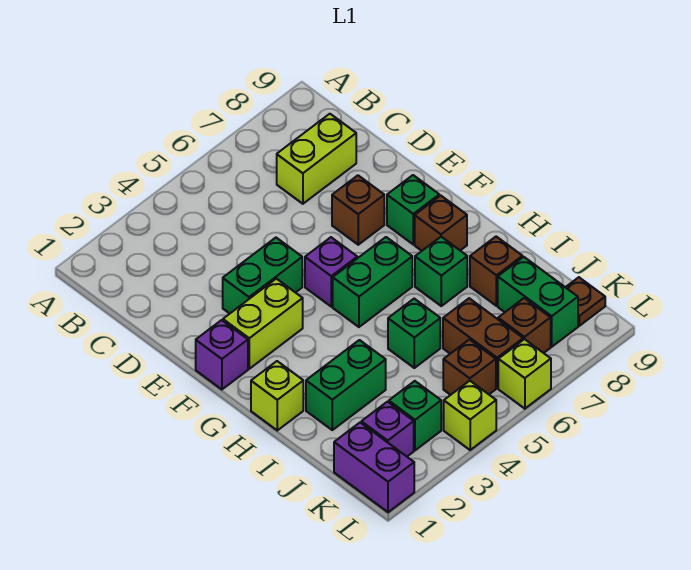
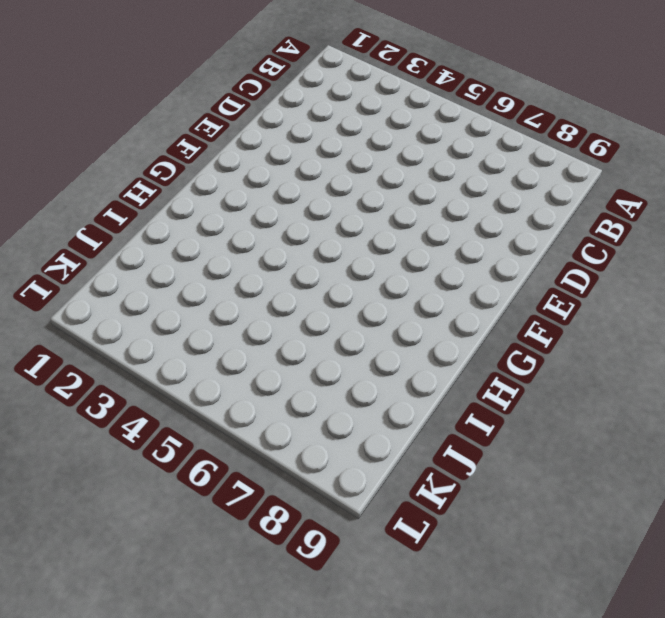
none -> lime 1x2 brick [277,114,356,204]
none -> green 1x2 brick [223,238,302,314]
none -> brown 1x1 brick [332,175,384,245]

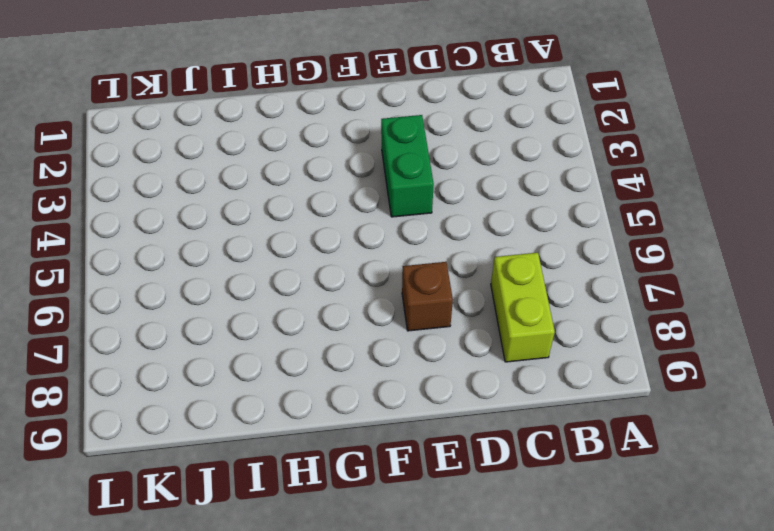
none -> purple 1x1 brick [196,320,248,389]
none -> lime 1x2 brick [223,279,303,369]
none -> purple 1x1 brick [305,237,357,307]

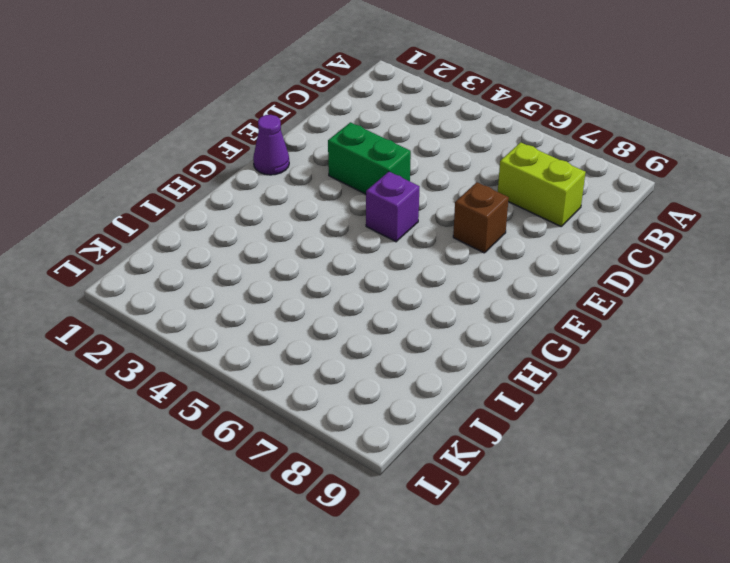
purple 1x1 cone [253,115,289,175] -> purple 1x1 brick [196,320,248,389]
none -> lime 1x2 brick [223,279,303,369]
none -> green 1x1 brick [387,175,439,244]
none -> green 1x2 brick [333,237,412,327]

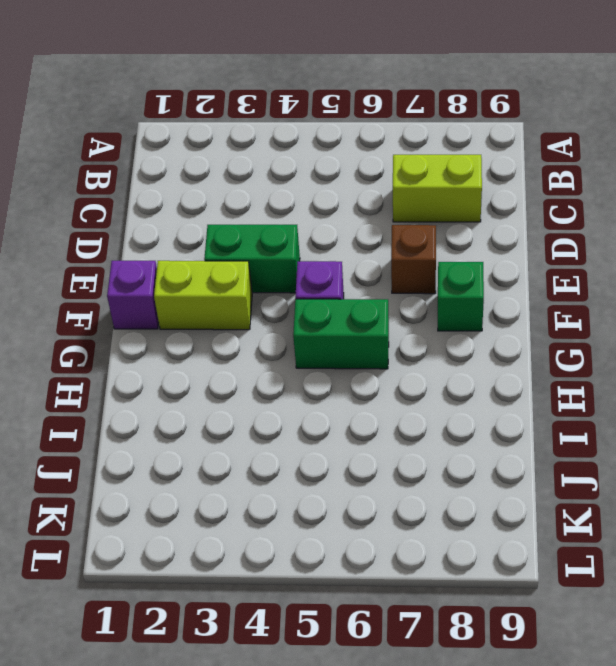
none -> brown 1x1 brick [415,195,467,251]
none -> lime 1x1 brick [251,361,303,430]
none -> green 1x1 brick [415,237,467,306]

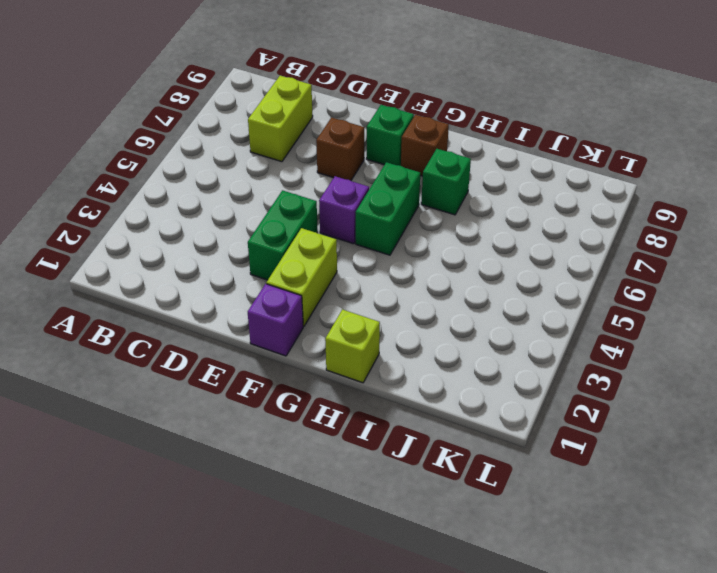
none -> green 1x2 brick [306,340,386,430]
none -> green 1x1 brick [388,299,440,368]
none -> brown 1x1 brick [470,237,522,306]

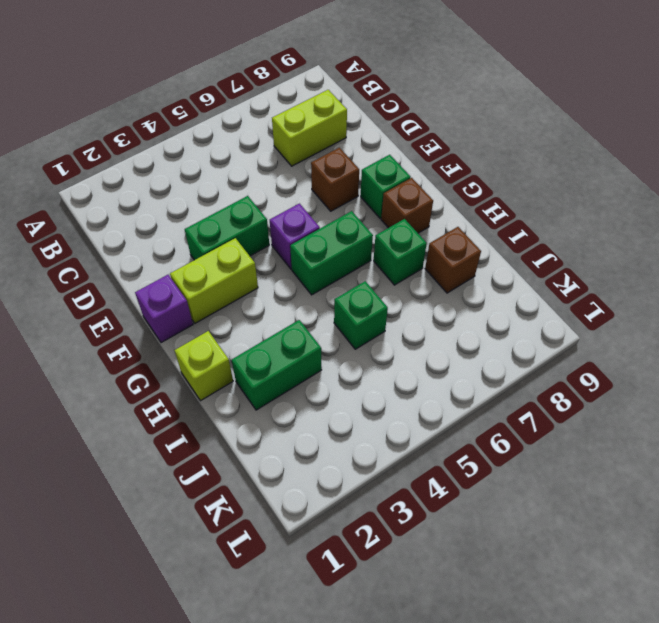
none -> brown 1x2 brick [443,298,523,388]
none -> green 1x2 brick [498,257,578,347]
none -> purple 1x2 brick [334,422,414,512]

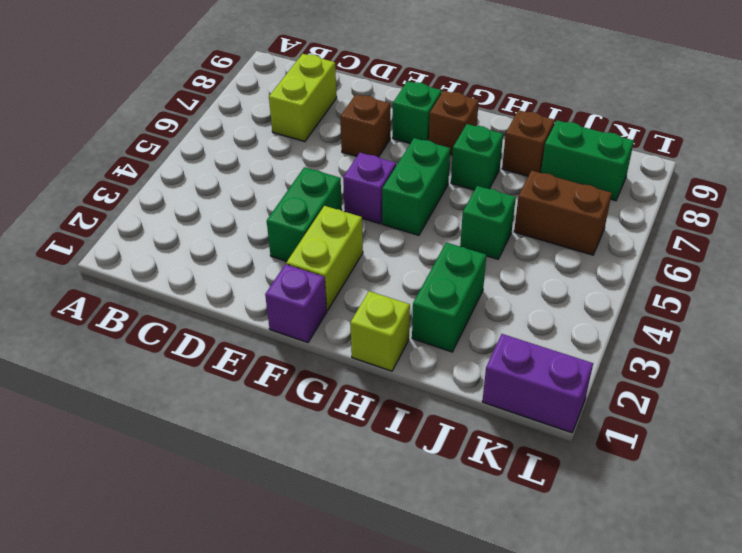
none -> purple 1x1 brick [361,402,414,456]
none -> green 1x1 brick [389,381,441,450]
none -> brown 1x1 brick [443,340,496,395]

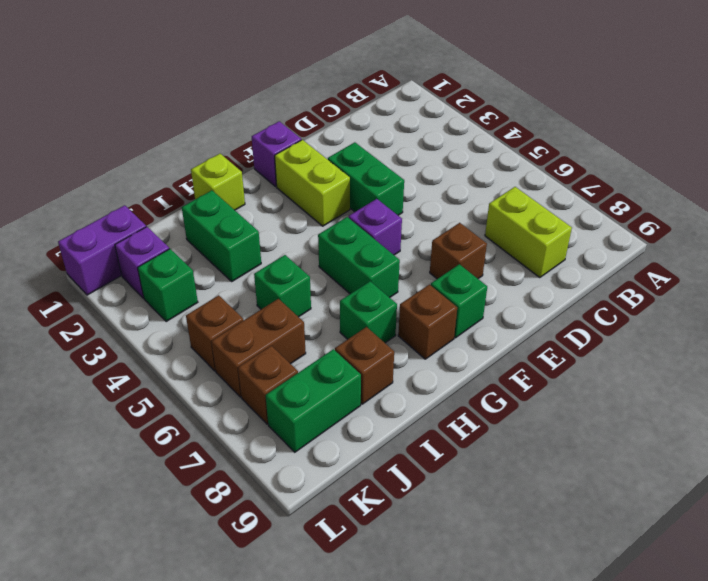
none -> brown 1x1 plate [566,277,605,326]
none -> lime 1x1 brick [444,381,496,450]
none -> lime 1x1 brick [498,339,551,409]

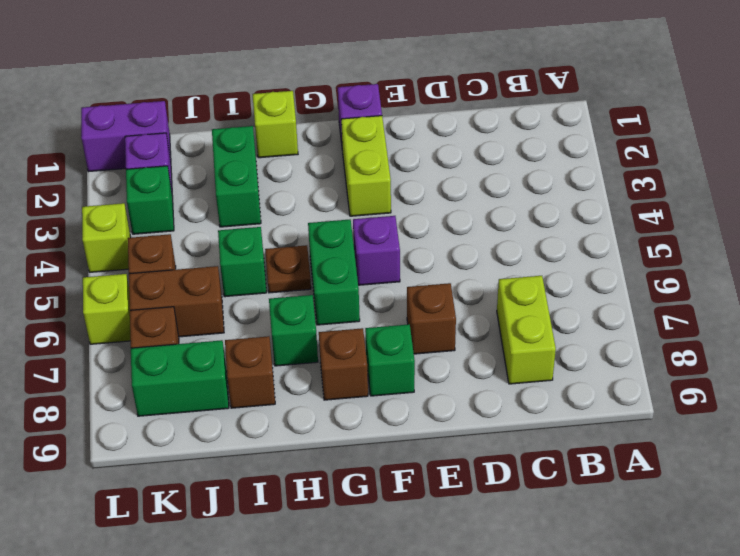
brown 1x1 plate [265,245,311,293] -> brown 1x1 plate moved to [566,277,605,326]
none -> green 1x2 brick [223,238,302,314]

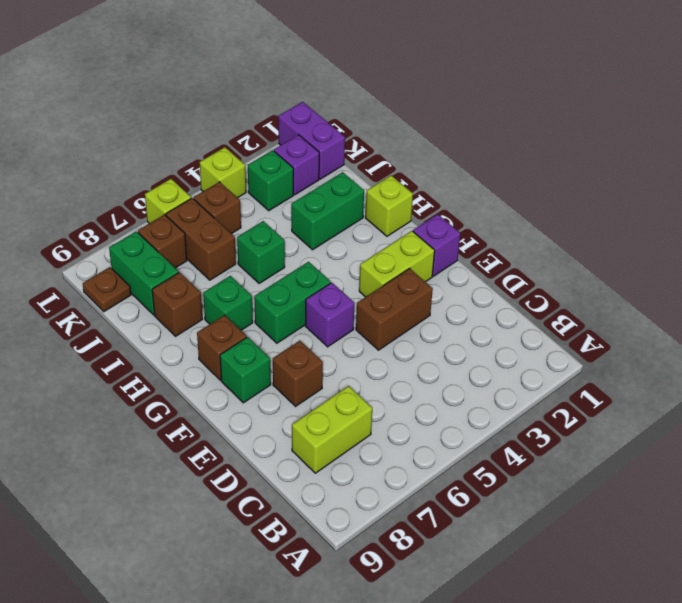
brown 1x2 brick [356,268,433,350] -> green 1x2 brick [223,238,302,314]

